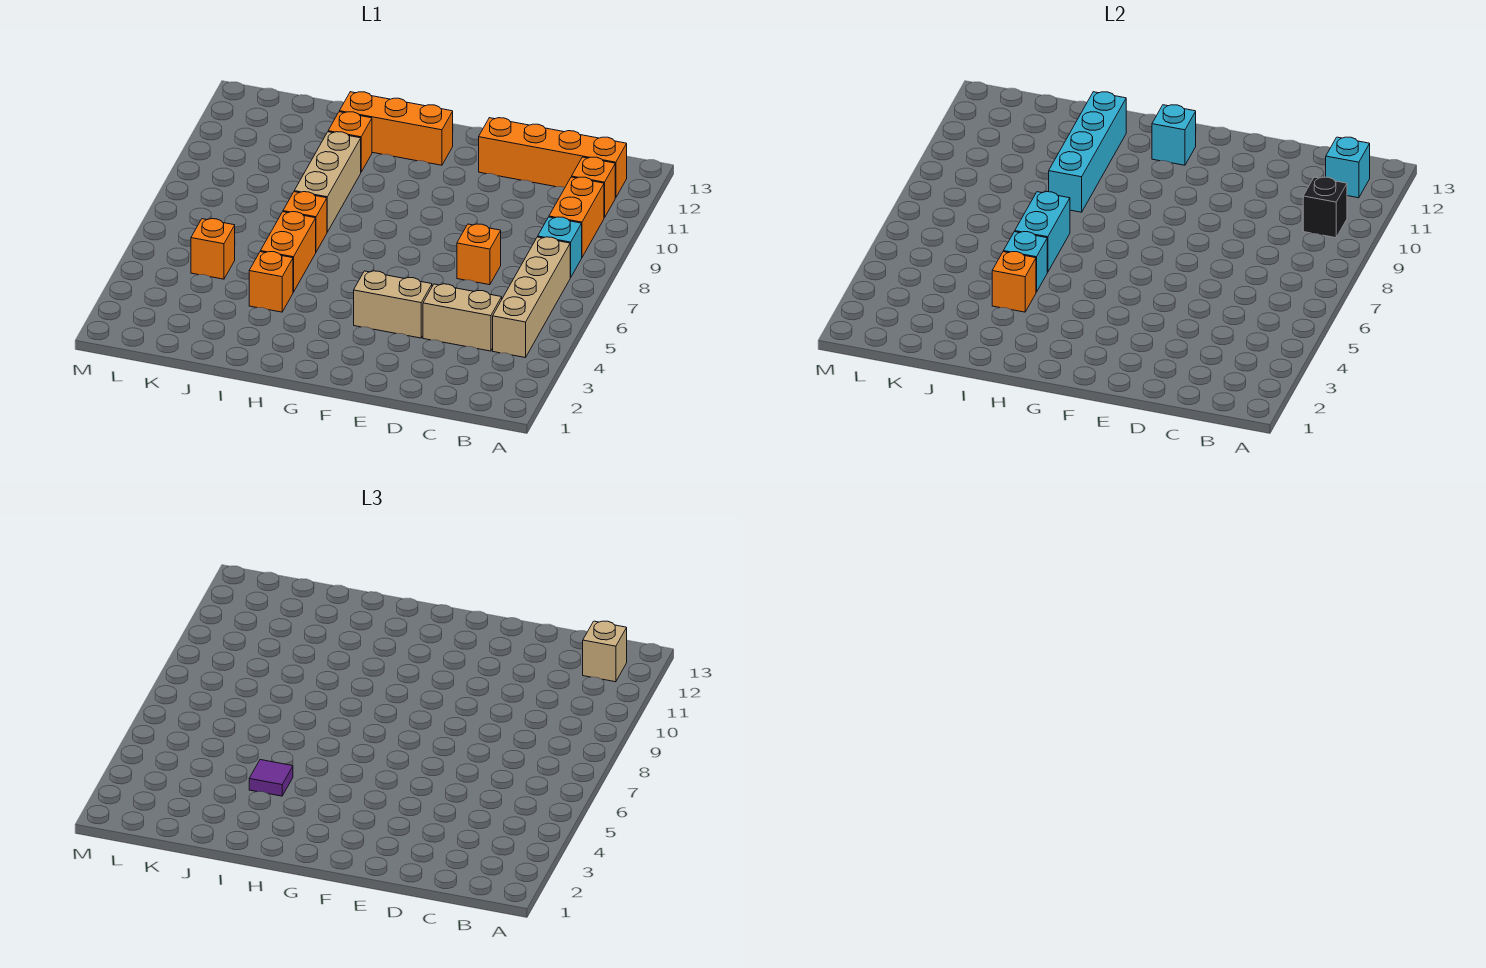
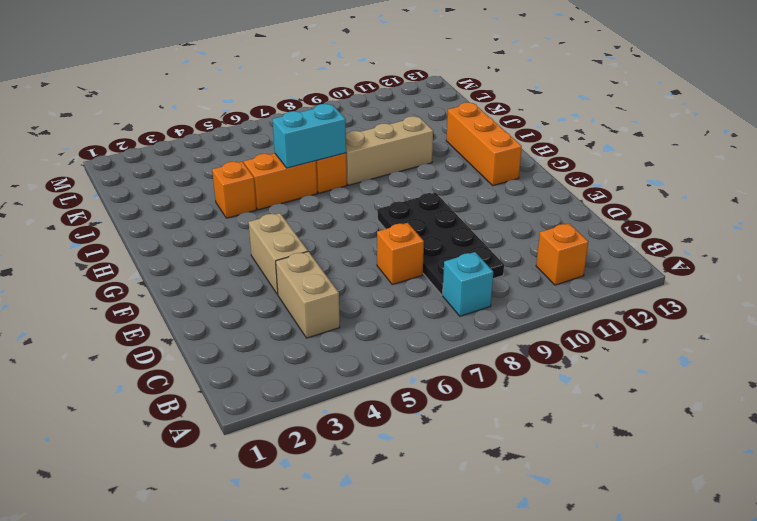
black 2x4 plate [377,193,504,295] -> none
none -> tan 1x4 brick [493,237,571,358]
none -> orange 1x2 brick [549,177,604,257]
none -> orange 1x4 brick [479,118,627,198]

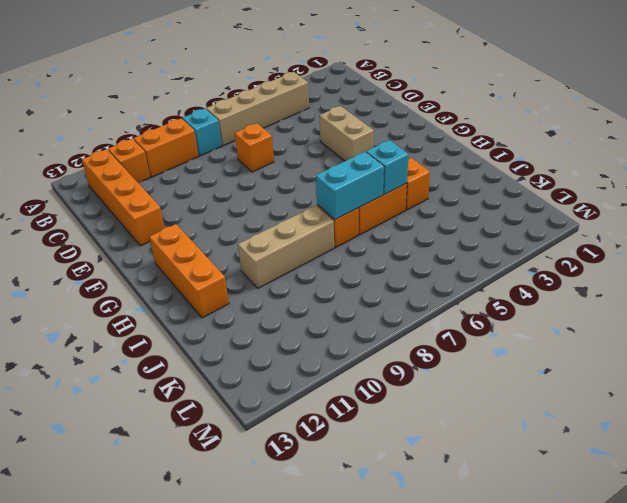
none -> tan 1x2 brick [423,284,502,351]
none -> orange 1x1 brick [328,112,372,172]
none -> orange 1x1 brick [191,219,235,279]

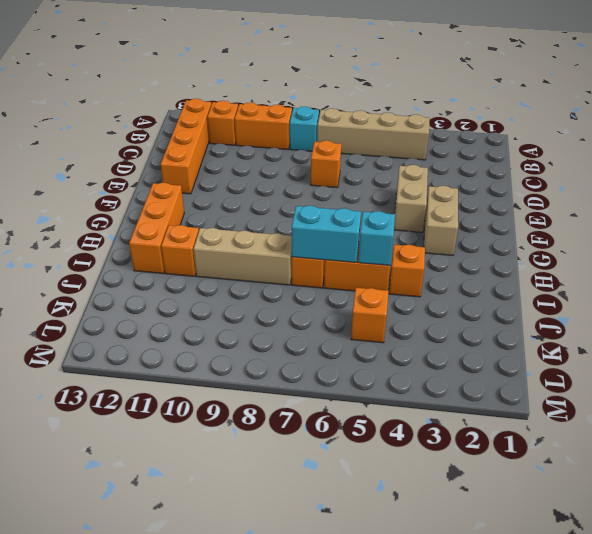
tan 1x2 brick [424,186,458,255] -> tan 1x2 brick moved to [423,284,502,351]
none -> black 1x1 brick [1303,177,1347,238]
none -> cyan 1x1 brick [1326,137,1370,198]
none -> cyan 1x1 brick [1152,105,1196,165]

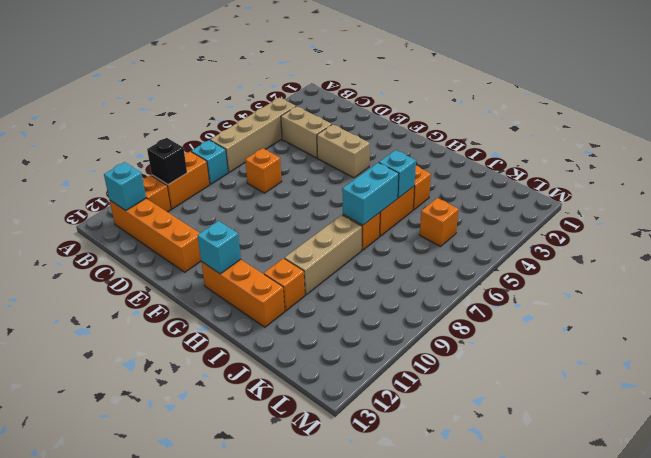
none -> orange 1x1 brick [992,252,1036,312]
none -> cyan 1x4 brick [1049,92,1126,212]
none -> tan 1x1 brick [583,621,627,682]

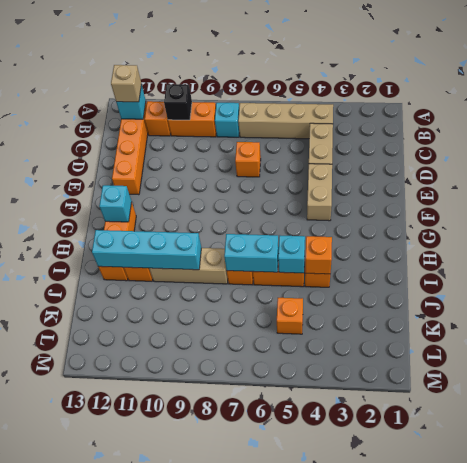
none -> purple 1x1 tile [249,760,293,796]

